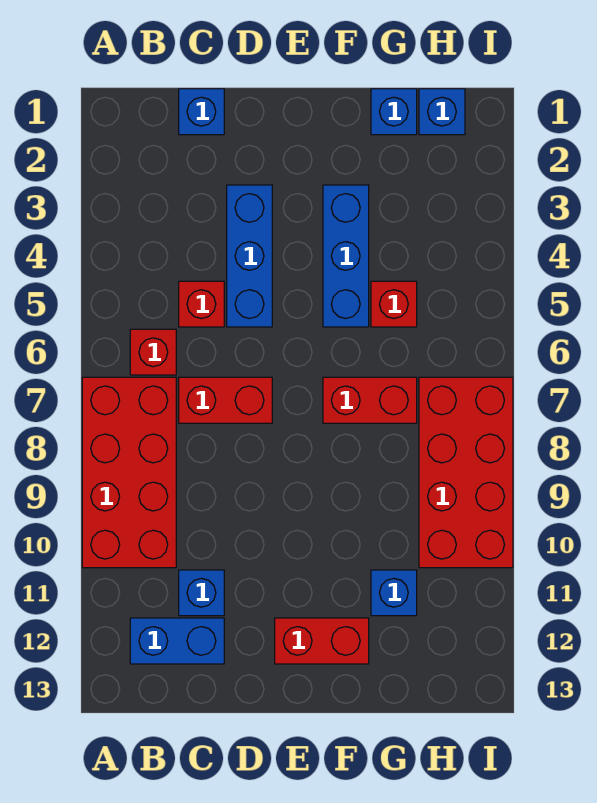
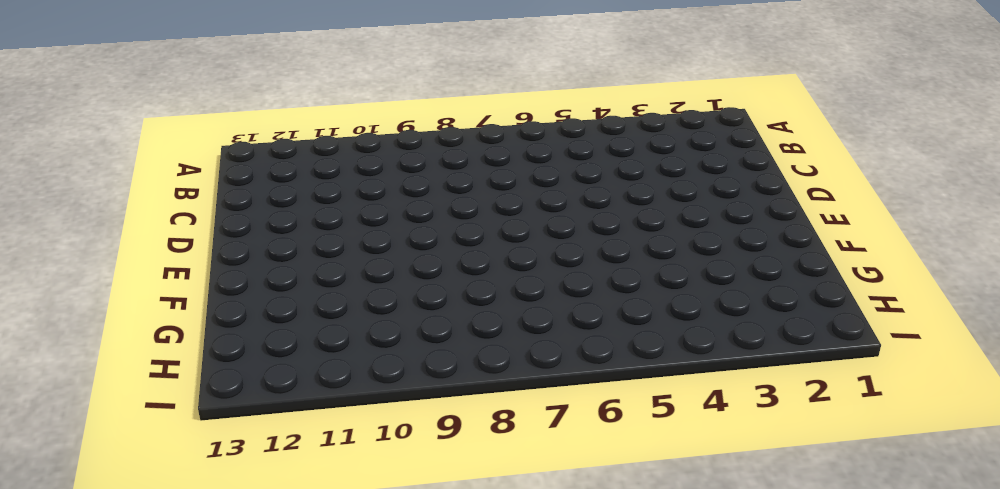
none -> red 2x4 brick [82,377,176,568]
none -> red 1x1 brick [130,329,176,375]
none -> blue 1x2 brick [130,618,224,664]

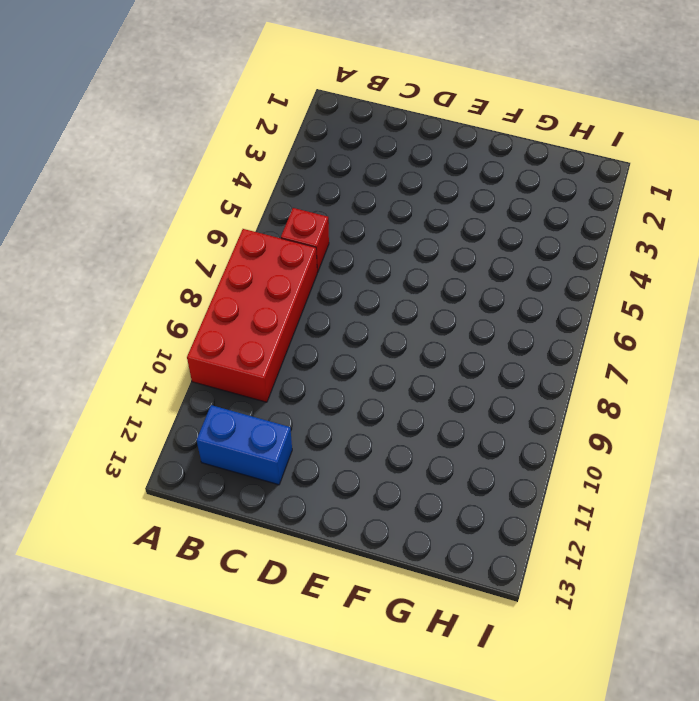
none -> blue 1x1 brick [179,89,224,135]
none -> red 1x1 brick [179,281,224,327]
none -> red 1x2 brick [179,377,272,423]

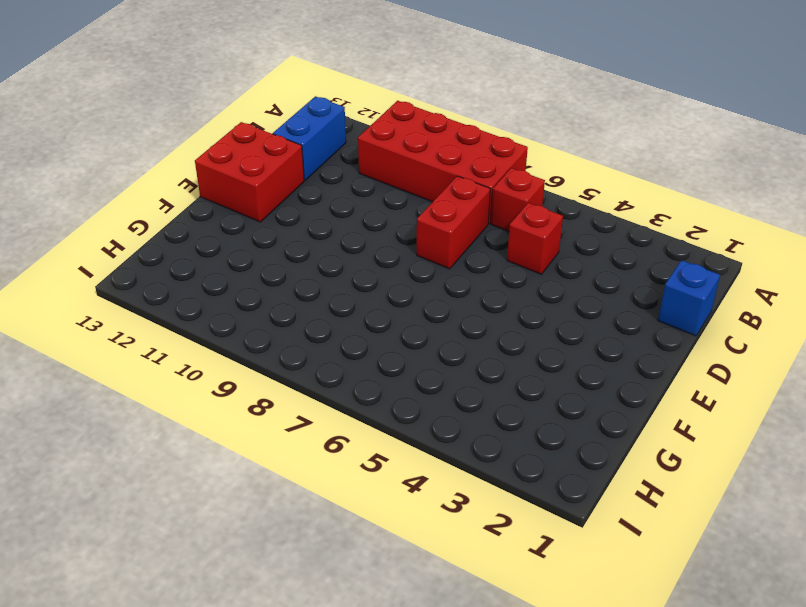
red 2x2 brick [195,122,304,222] -> red 1x2 brick [275,618,369,664]
none -> blue 1x1 brick [179,570,224,616]
none -> blue 1x3 brick [227,185,272,327]
none -> blue 1x3 brick [323,185,369,327]

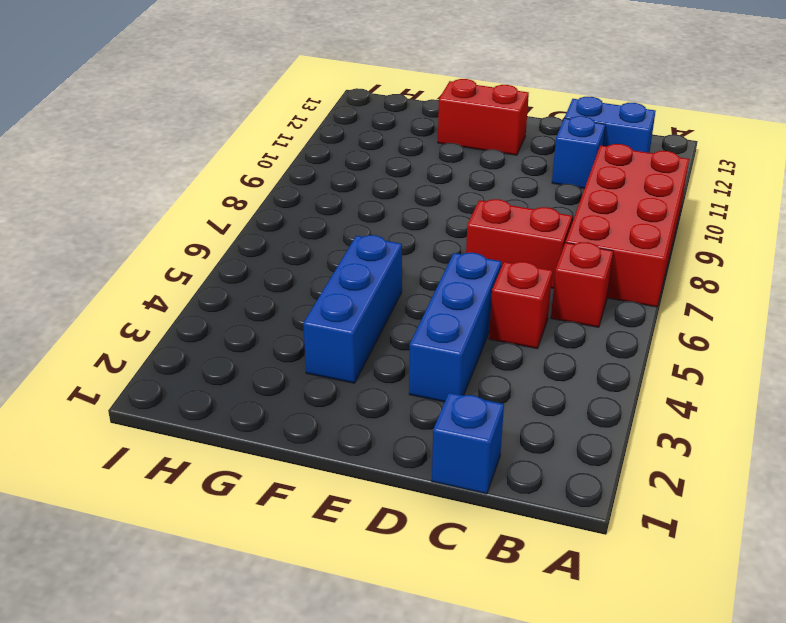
none -> red 1x2 brick [323,377,417,423]
none -> blue 1x1 brick [371,89,417,135]
none -> red 1x1 brick [371,281,417,327]

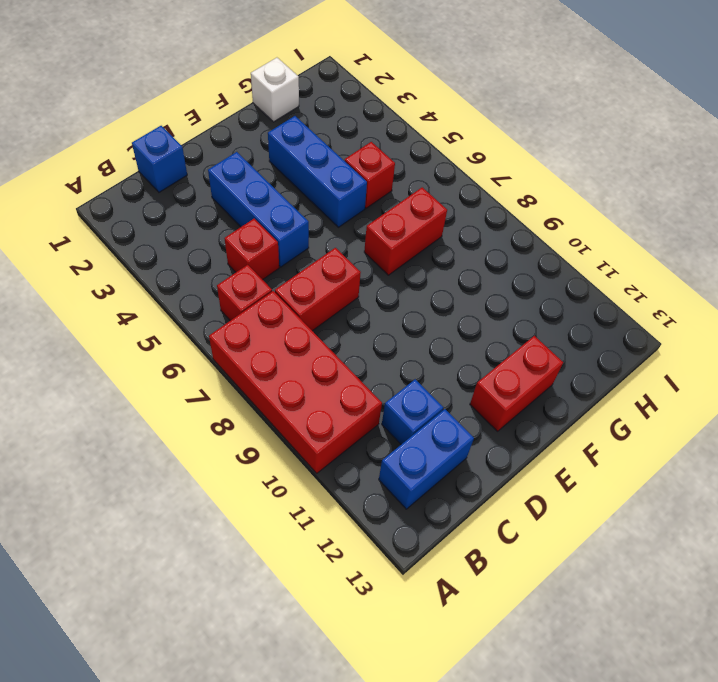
white 1x1 brick [251,58,299,122] -> blue 1x1 brick [371,89,417,135]
none -> blue 1x1 brick [371,570,417,616]
none -> blue 1x1 brick [419,89,465,135]
none -> red 2x4 brick [419,377,513,568]

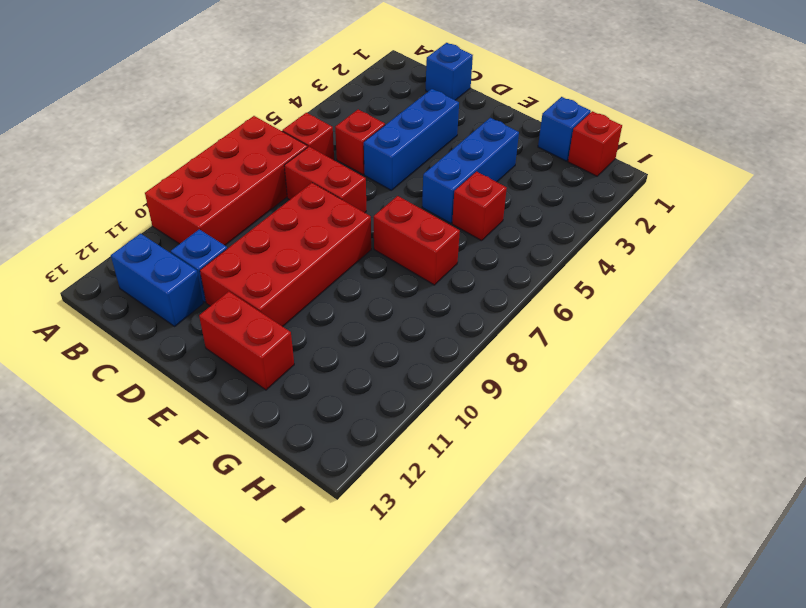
red 2x4 brick [200,183,371,327] -> red 2x4 brick moved to [419,377,513,568]
red 1x1 brick [568,111,622,176] -> blue 1x1 brick [419,89,465,135]
none -> blue 1x1 brick [371,570,417,616]

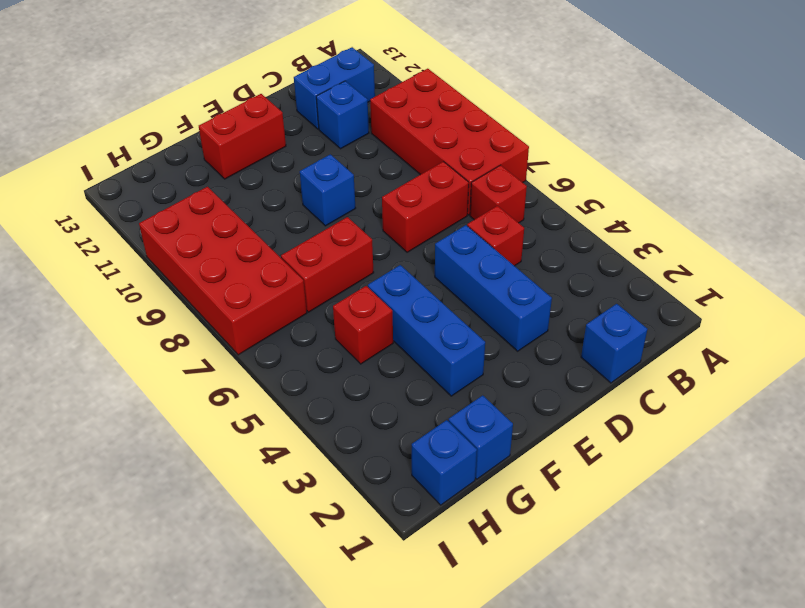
blue 1x1 brick [300,154,356,226] -> blue 1x1 brick moved to [371,570,417,616]

